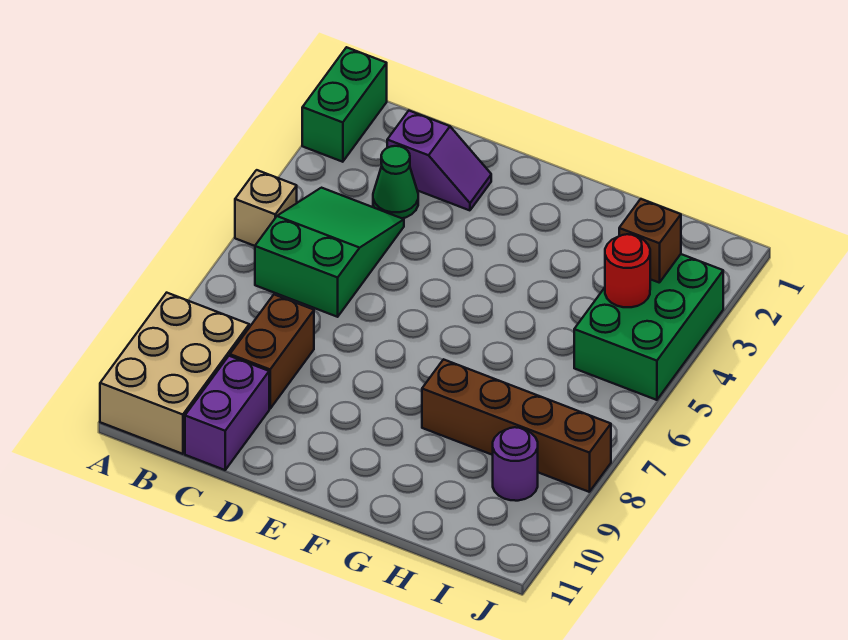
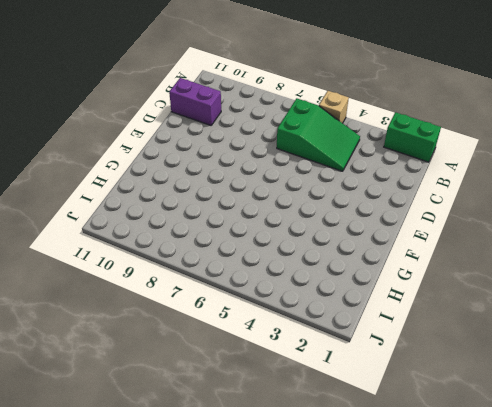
none -> tan 2x3 brick [100,293,249,454]
none -> purple 1x2 slope [387,111,491,210]
none -> green 1x1 cone [373,146,418,218]

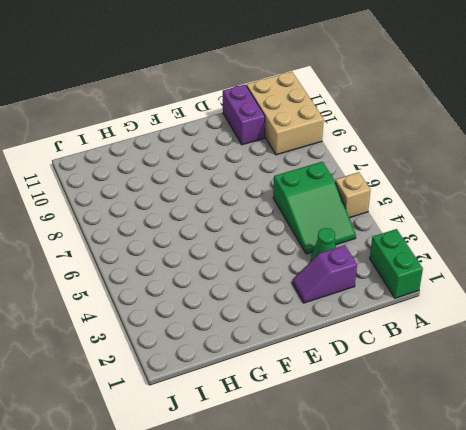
none -> brown 1x2 brick [230,295,314,409]
none -> brown 1x4 brick [422,359,611,492]
none -> green 2x3 brick [574,254,723,400]

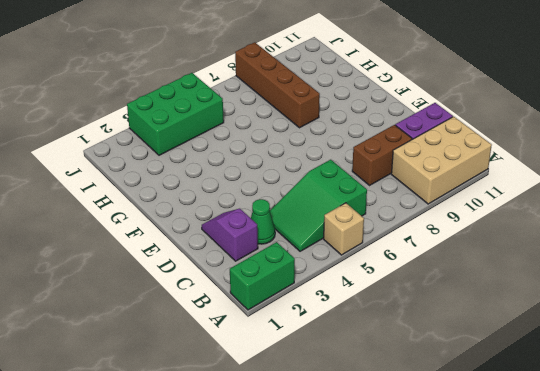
none -> purple 1x1 round brick [493,427,538,501]
none -> brown 1x1 brick [619,199,681,283]
none -> red 1x1 round brick [605,234,650,307]

